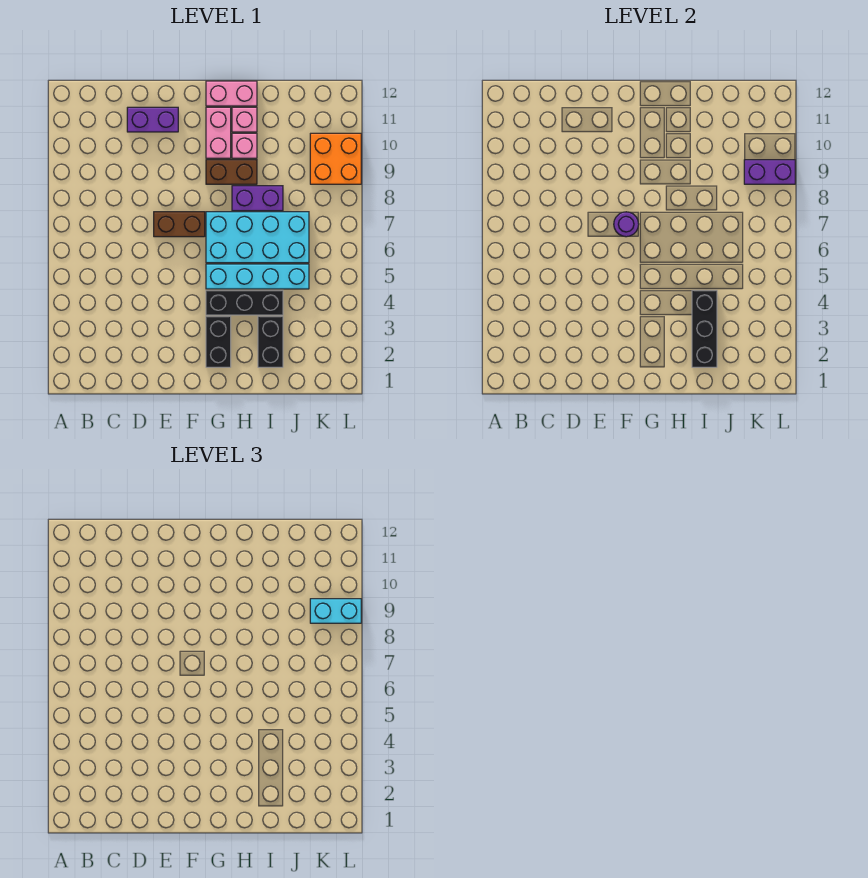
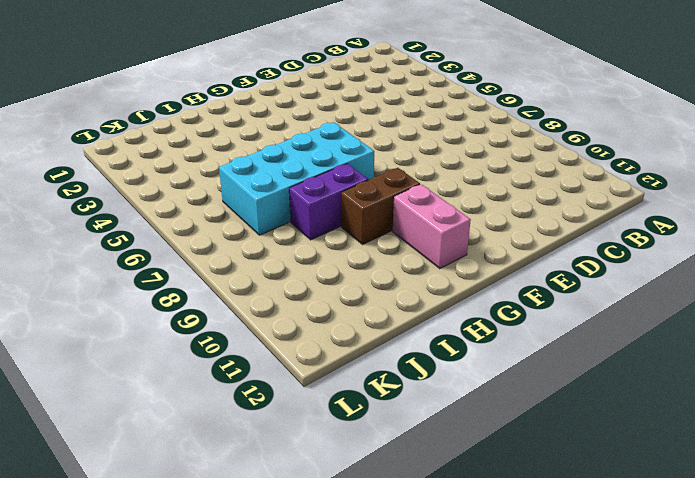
none -> purple 1x2 brick [127,107,178,132]
none -> brown 1x2 brick [154,212,205,237]
none -> black 1x2 brick [206,316,231,367]

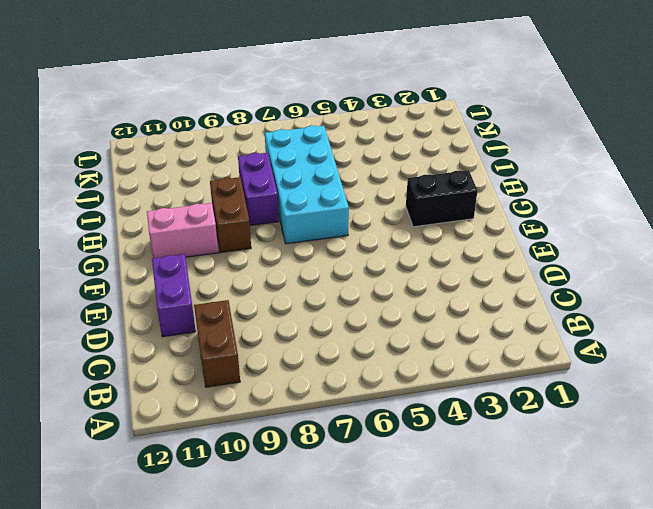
brown 1x2 brick [194,300,240,387] -> brown 1x2 brick moved to [154,212,205,237]
none -> black 1x3 brick [206,290,283,315]
none -> cyan 1x4 brick [206,264,309,289]
none -> pink 1x2 brick [206,81,257,106]

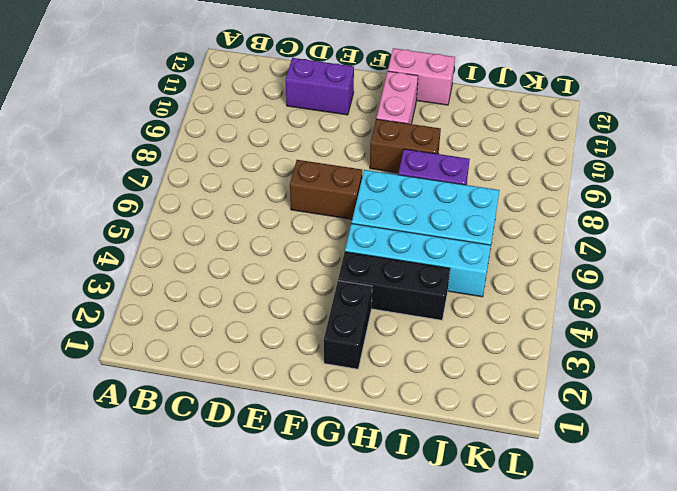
none -> pink 1x1 brick [232,133,257,158]
none -> pink 1x1 brick [232,107,257,132]
none -> black 1x2 brick [258,316,283,367]

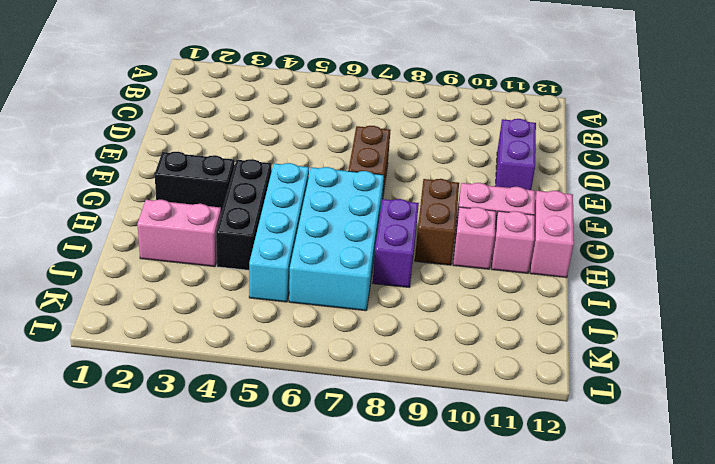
pink 1x2 brick [137,200,221,267] -> black 1x2 brick [258,316,283,367]
none -> orange 2x2 brick [310,133,361,184]
none -> purple 1x1 round brick [614,212,639,237]
none -> black 1x3 brick [692,290,717,367]

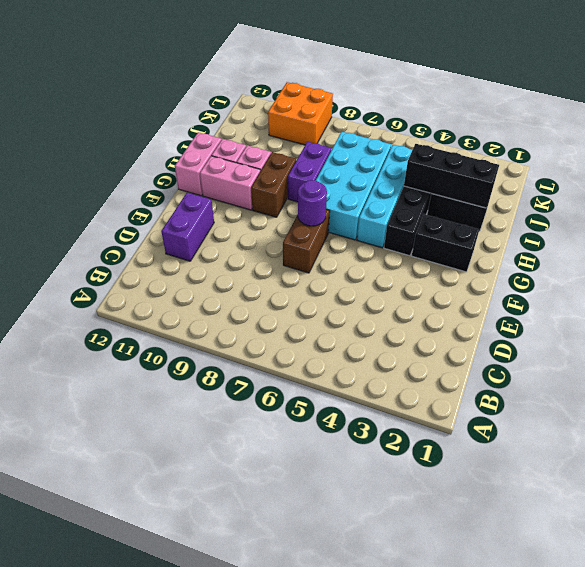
none -> purple 1x2 brick [744,160,795,184]
none -> cyan 1x2 brick [310,599,361,623]

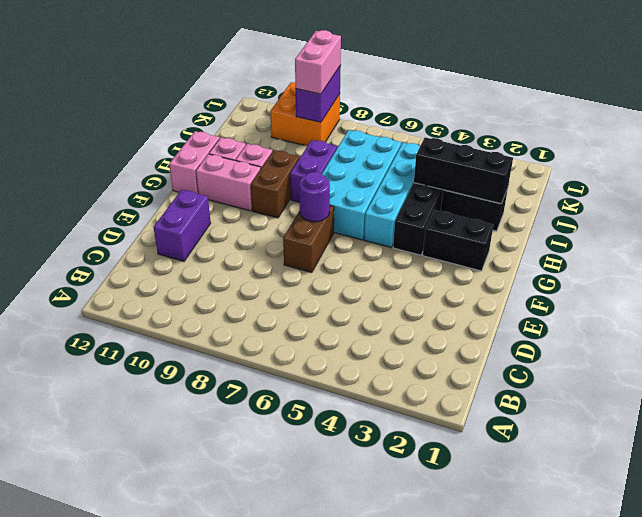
pink 1x2 brick [295,30,341,94] -> cyan 1x2 brick [310,599,361,623]

